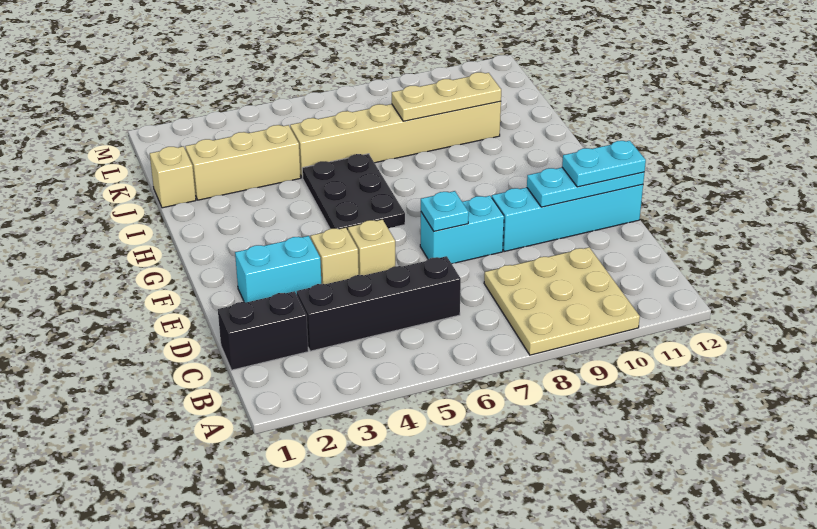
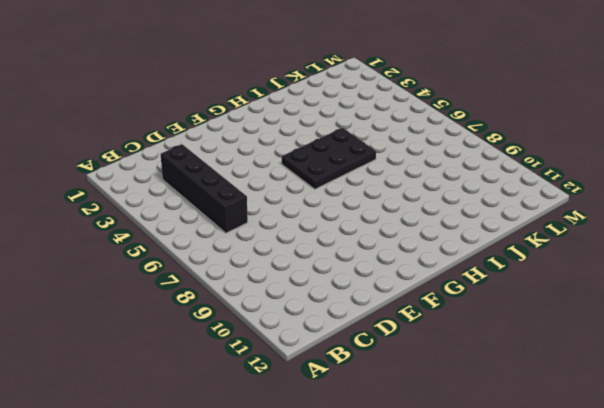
none -> tan 3x3 plate [484,247,640,355]
none -> black 1x2 brick [218,291,308,370]
none -> cyan 1x2 brick [235,236,321,302]

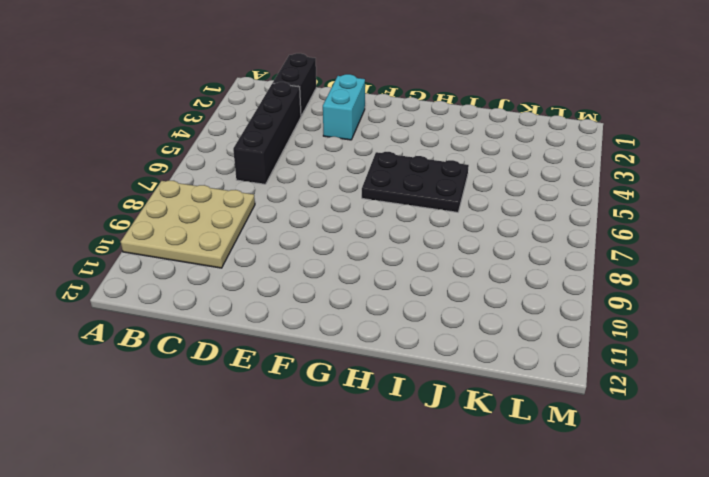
none -> tan 1x1 brick [311,228,359,284]
none -> tan 1x1 brick [348,220,395,275]
none -> cyan 1x2 brick [420,196,504,264]

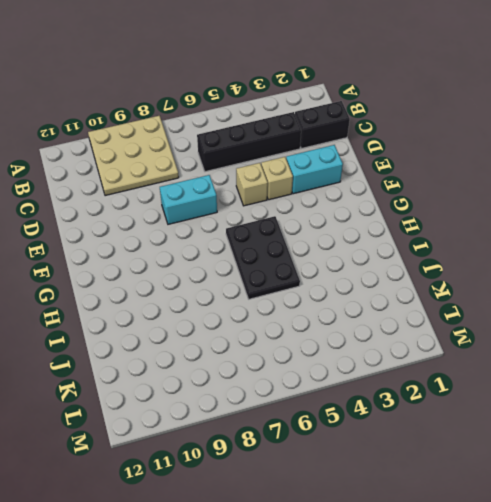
none -> cyan 1x4 brick [492,184,643,251]
none -> tan 1x1 brick [150,146,196,208]
none -> tan 1x3 brick [185,125,301,200]

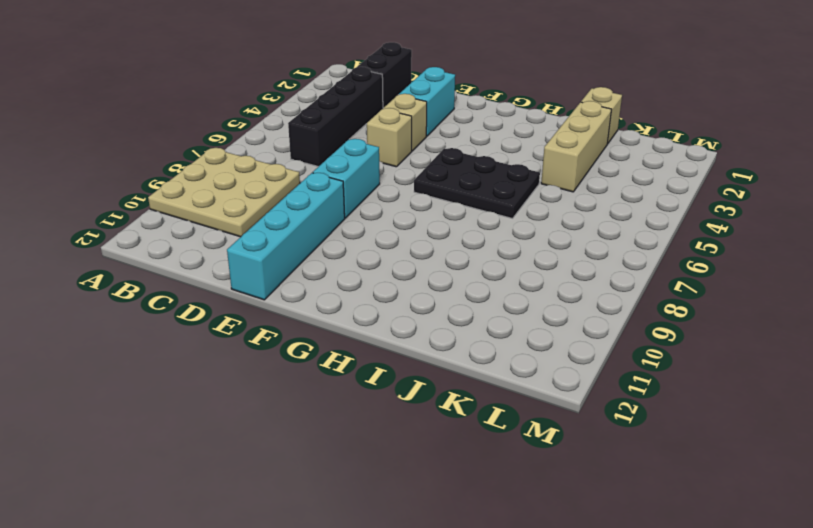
none -> tan 1x6 brick [290,101,501,178]
none -> cyan 1x1 plate [421,191,469,231]
none -> cyan 1x3 plate [527,168,644,207]

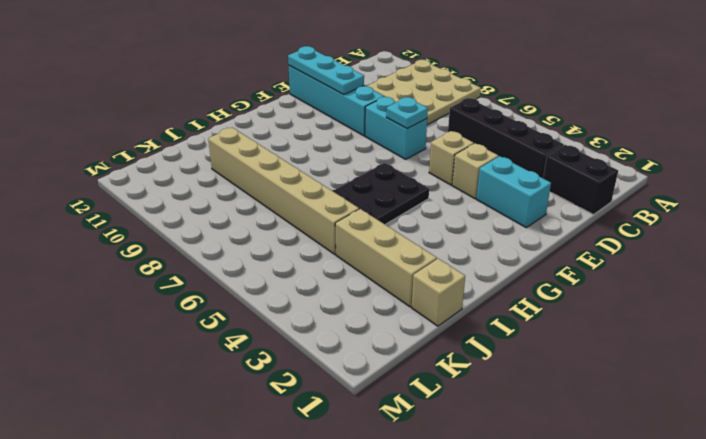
none -> tan 1x3 plate [392,72,501,121]
none -> cyan 1x2 plate [562,141,646,187]

